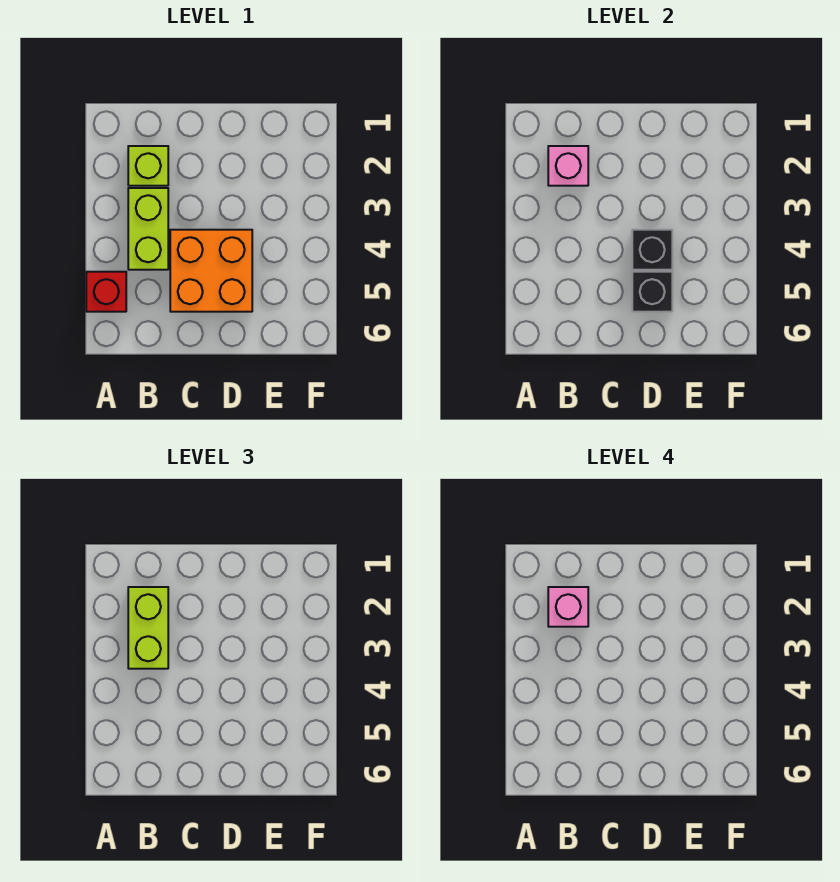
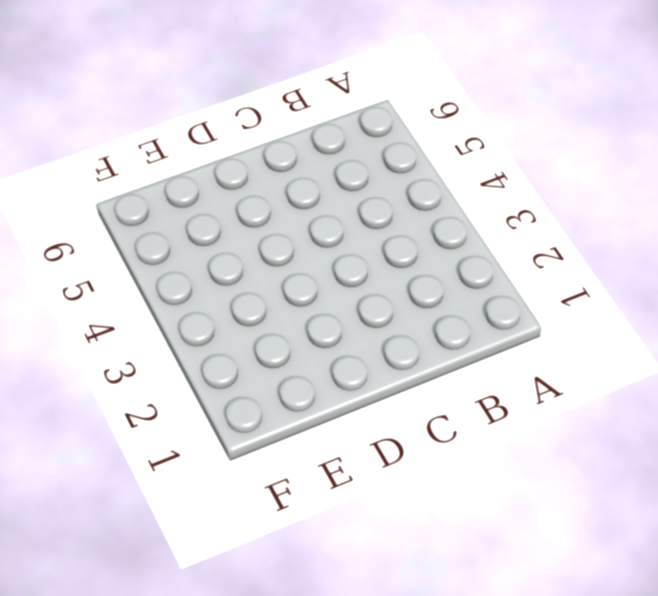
none -> red 1x1 brick [86,272,126,312]
none -> lime 1x1 brick [128,146,168,186]

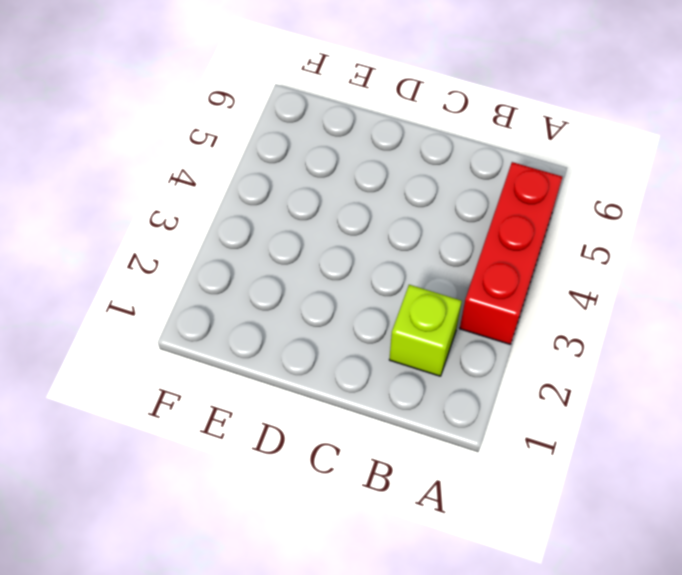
red 1x3 brick [460,162,562,344] -> red 1x1 brick [86,272,126,312]
none -> lime 1x2 brick [128,188,168,270]
none -> orange 2x2 brick [170,230,252,312]

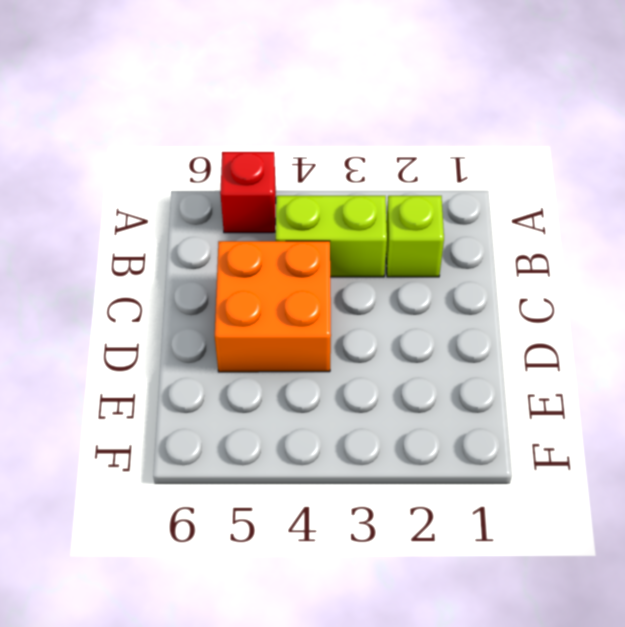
none -> pink 1x1 brick [548,146,588,186]
none -> black 1x1 brick [632,230,672,270]

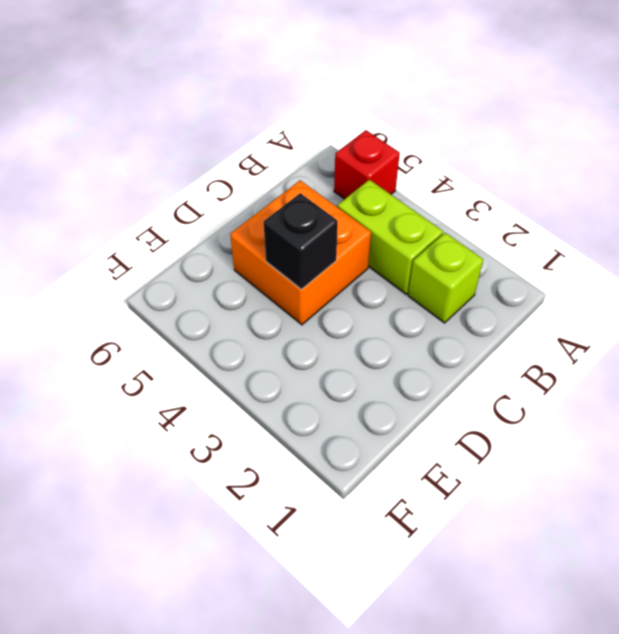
none -> pink 1x1 brick [548,146,588,186]
none -> black 1x1 brick [632,272,672,312]

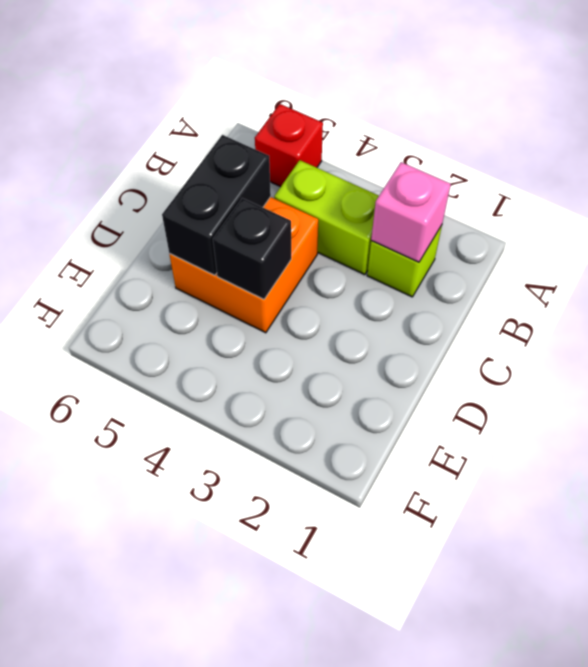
black 1x2 brick [162,135,271,275] -> black 1x1 brick [632,272,672,312]
none -> lime 1x2 brick [128,587,168,669]
none -> pink 1x1 brick [548,587,588,627]

